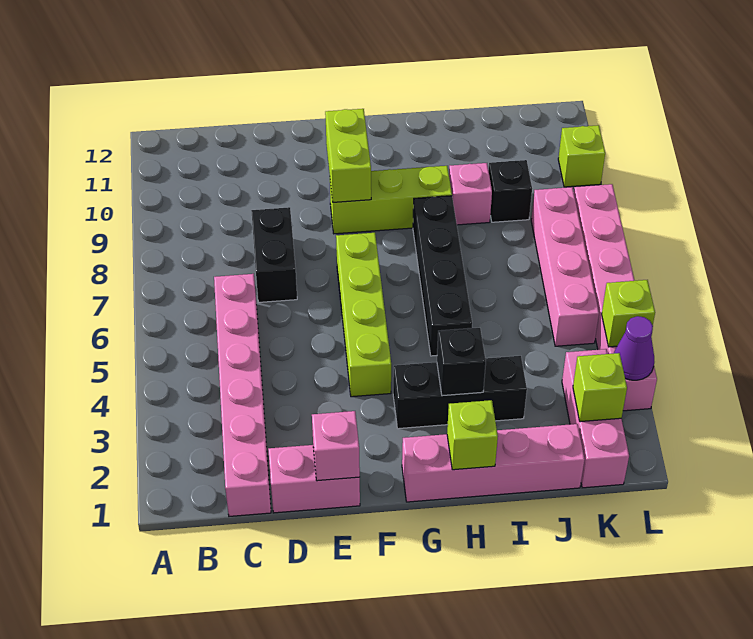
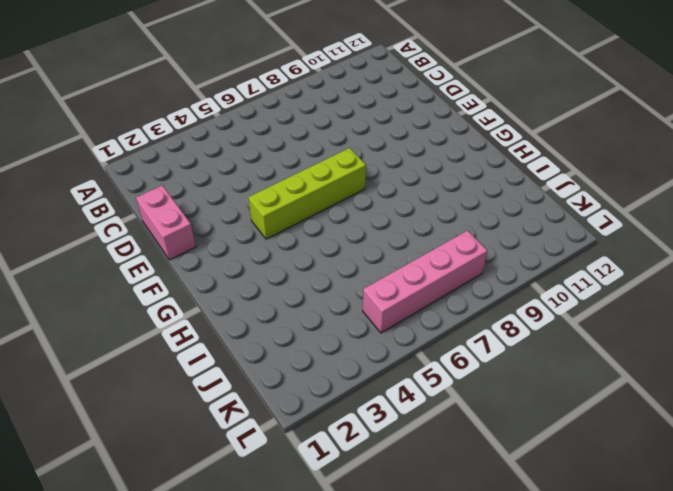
none -> pink 1x6 brick [214,274,271,516]
none -> black 1x2 brick [251,207,297,302]
none -> lime 1x3 brick [330,166,452,234]

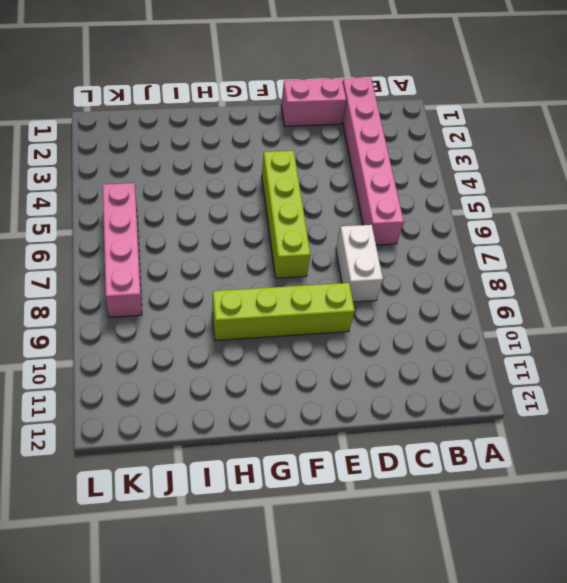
white 1x2 brick [336,225,383,302] -> black 1x2 brick [251,207,297,302]
lime 1x4 brick [212,283,355,341] -> lime 1x3 brick [330,166,452,234]
none -> pink 1x4 brick [402,424,585,502]
none -> black 1x3 brick [393,356,527,429]
none -> black 1x4 brick [413,196,472,356]

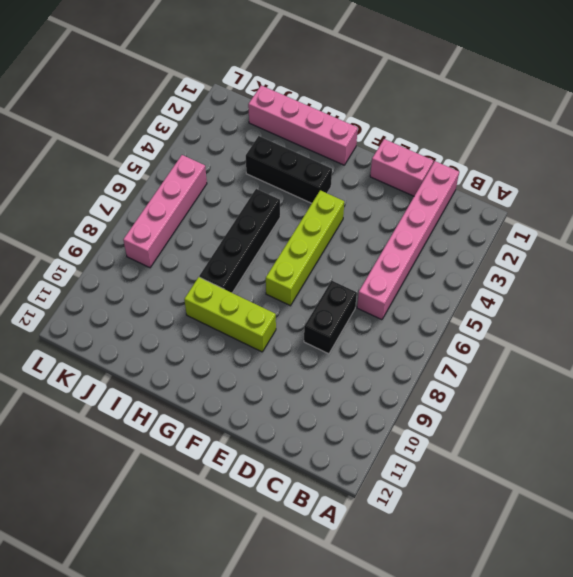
none -> pink 1x1 brick [449,163,492,225]
none -> black 1x1 brick [488,160,532,222]
none -> pink 1x3 brick [562,349,629,488]

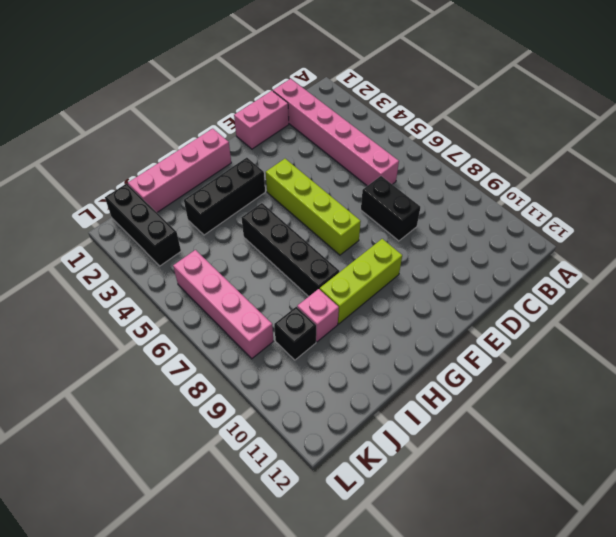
black 1x3 brick [105,184,181,266] -> pink 1x3 brick [562,349,629,488]
none -> pink 1x6 brick [574,184,657,411]
none -> lime 1x1 brick [558,125,605,187]
none -> pink 1x1 brick [312,411,360,481]

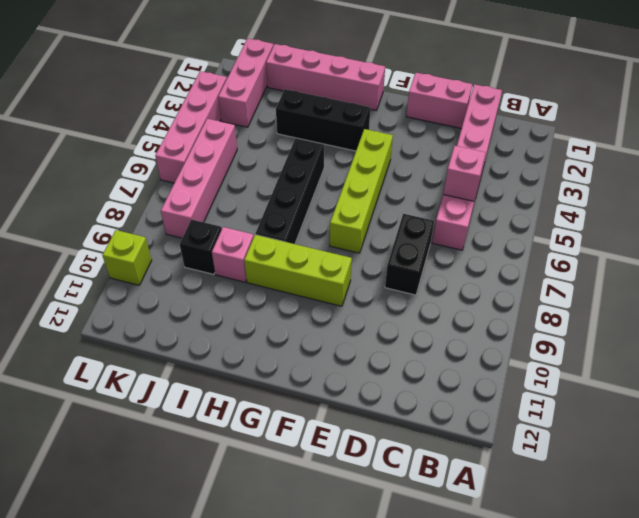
pink 1x1 brick [443,146,486,201] -> pink 1x1 brick moved to [312,411,360,481]
pink 1x4 brick [155,71,227,183] -> pink 1x6 brick [574,184,657,411]
none -> lime 1x2 brick [325,109,371,202]
none -> lime 1x1 brick [447,400,498,470]
none -> black 1x1 brick [437,328,486,396]

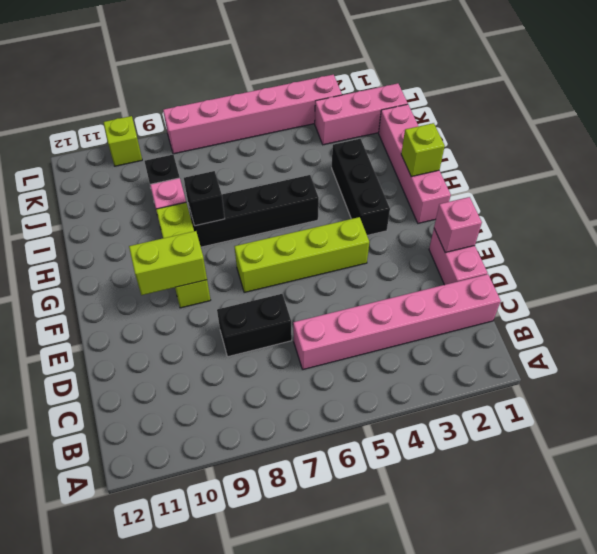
black 1x1 brick [184,171,225,226] -> black 1x1 brick moved to [437,328,486,396]
none -> pink 1x4 brick [531,187,599,346]
none -> lime 1x1 brick [573,353,627,422]
none -> purple 1x1 cone [614,316,654,380]

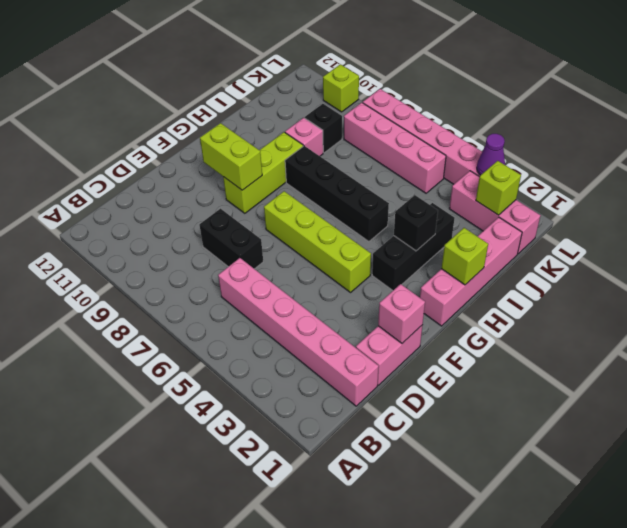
none -> lime 1x1 brick [602,280,655,347]

